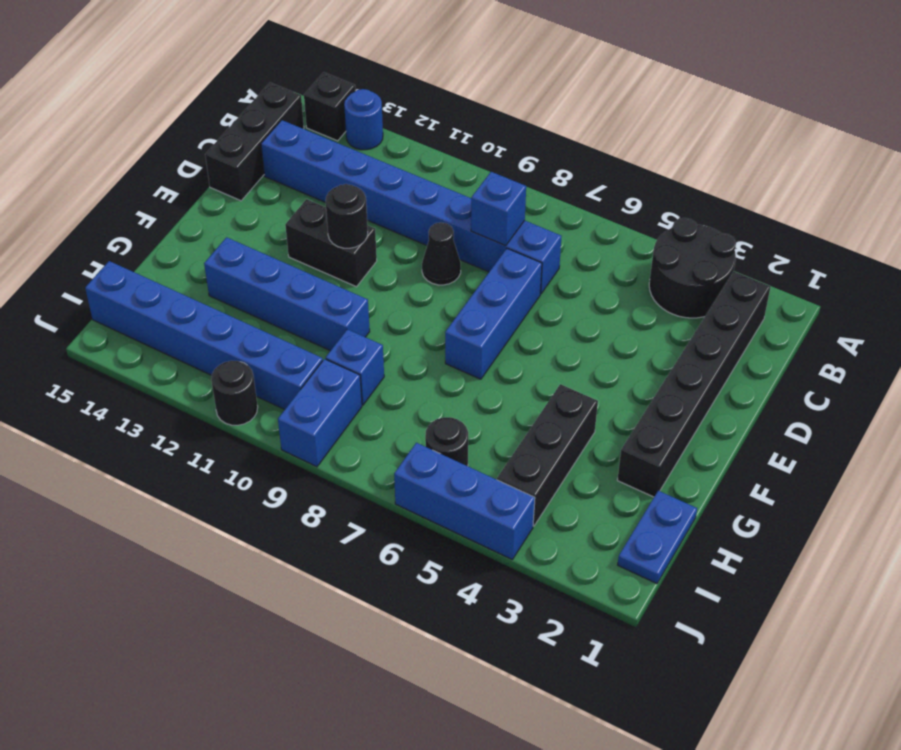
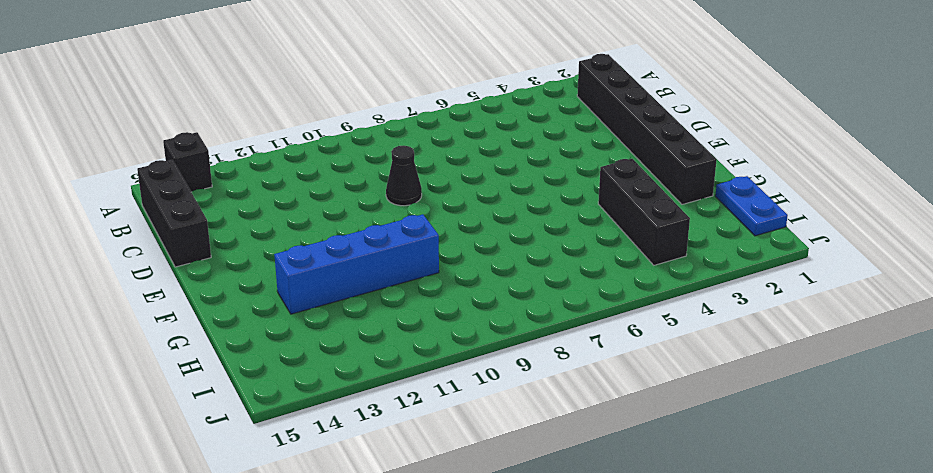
none -> black 2x2 round brick [649,218,736,318]
none -> blue 1x1 round brick [344,89,383,150]
none -> blue 1x8 brick [261,120,562,294]

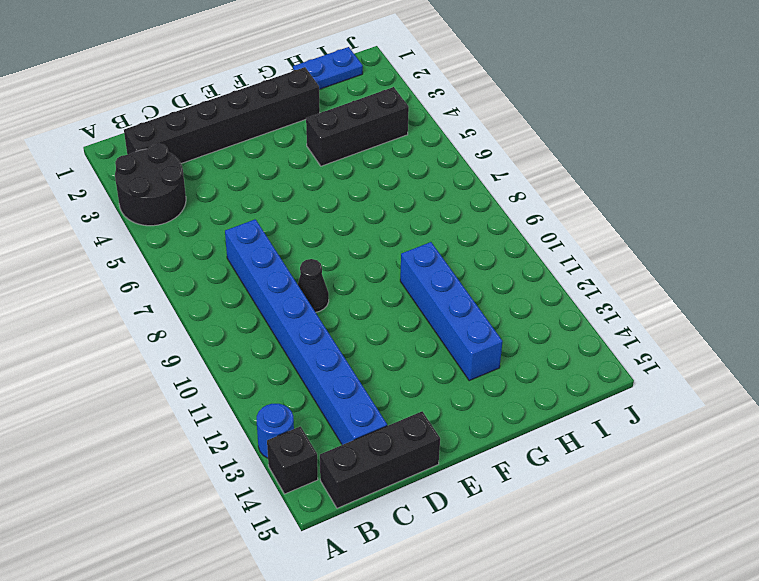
none -> blue 1x3 brick [445,249,542,379]
none -> black 1x2 brick [285,199,377,287]
none -> blue 1x1 brick [326,329,384,405]

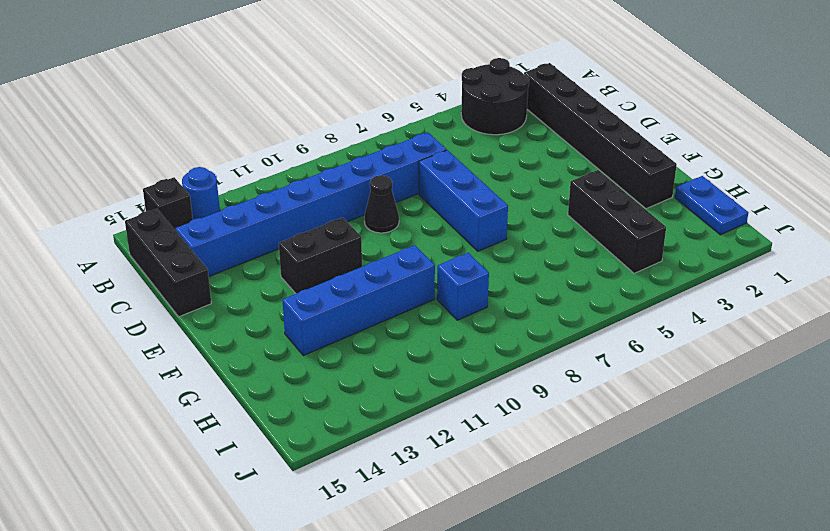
none -> black 1x1 round brick [425,417,468,466]
none -> blue 1x2 brick [278,359,362,467]
none -> blue 1x6 brick [85,261,323,410]

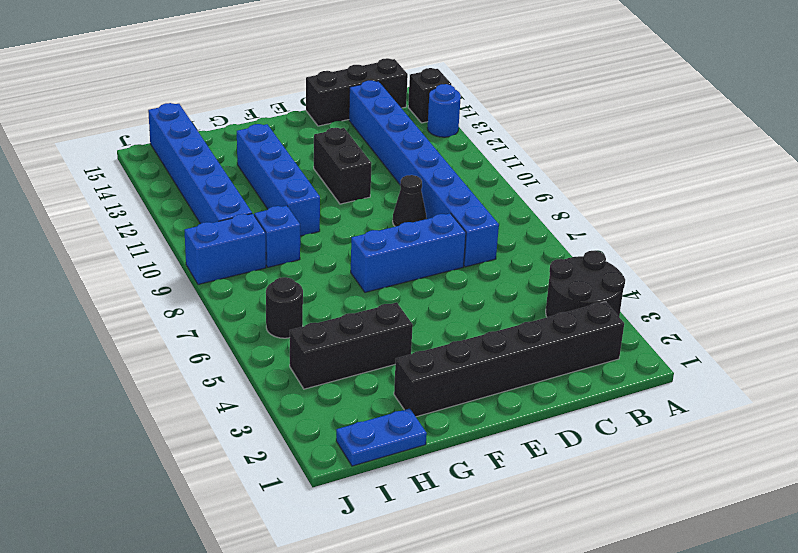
none -> blue 1x3 brick [394,443,535,559]
none -> black 1x1 round brick [211,361,258,425]
none -> blue 1x1 brick [471,172,526,246]

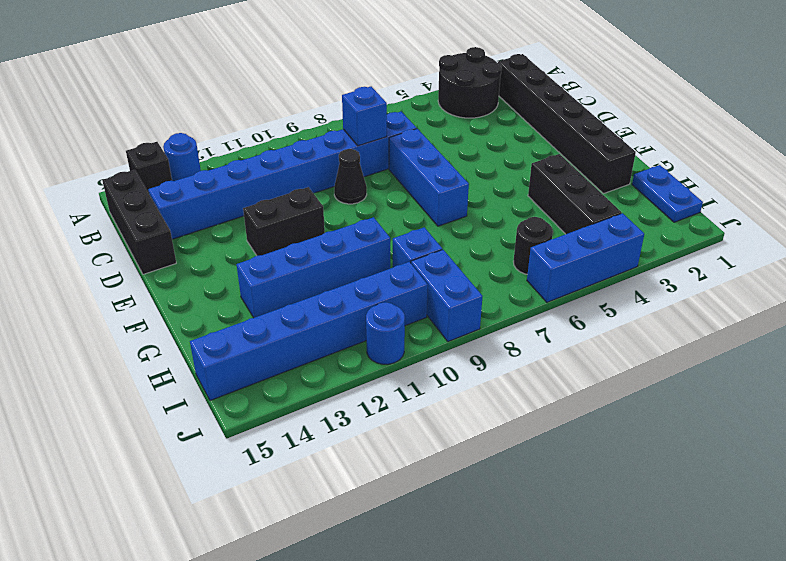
blue 1x1 round brick [366,302,405,364] -> black 1x1 round brick [211,361,258,425]
none -> black 1x1 round brick [326,184,368,248]

